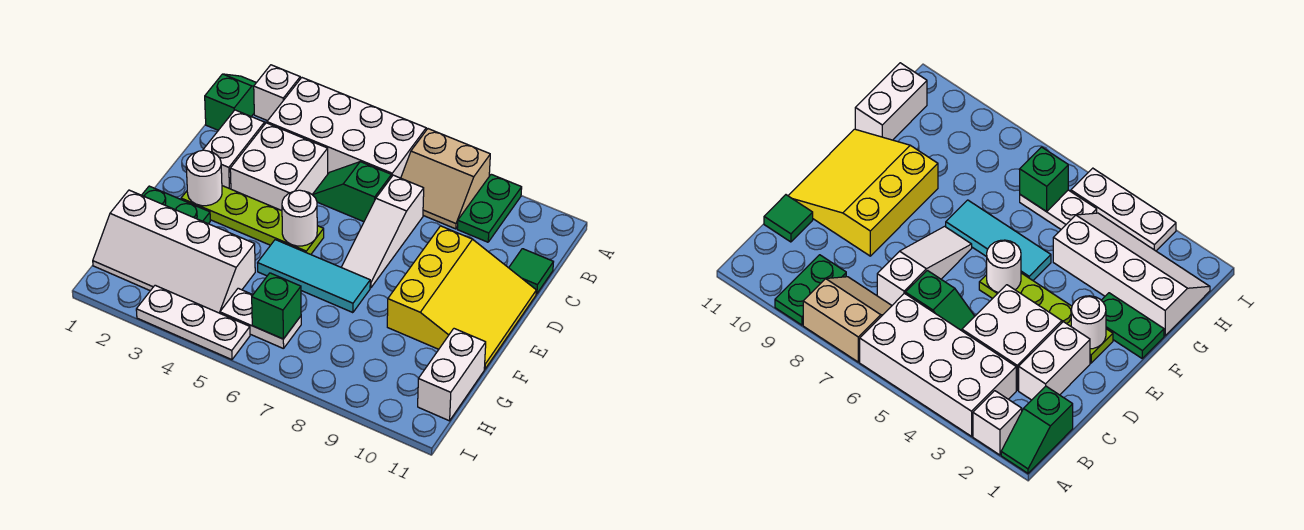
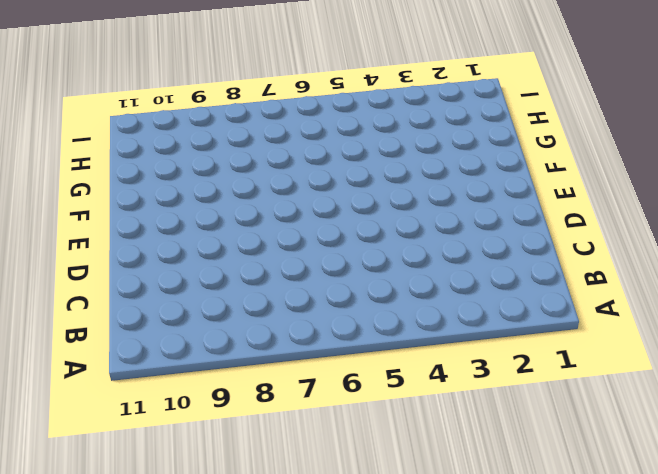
none -> green 1x2 slope [205,74,256,130]
none -> white 1x1 brick [254,65,300,121]
none -> white 2x4 brick [267,78,426,178]

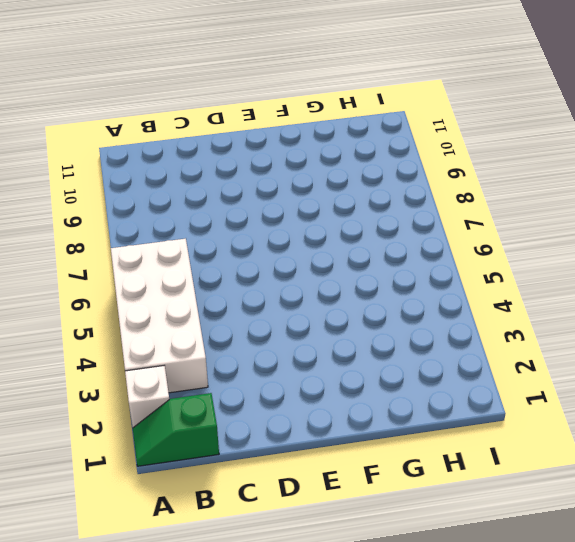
none -> tan 2x2 slope [401,129,490,229]
none -> green 1x2 plate [457,174,522,242]
none -> white 1x2 brick [203,110,265,189]

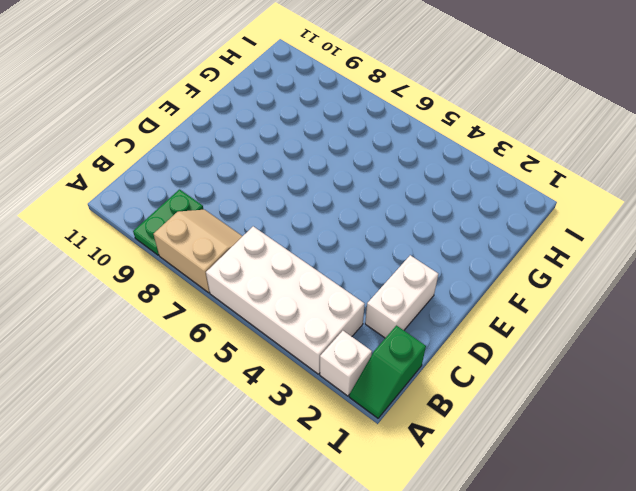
none -> white 2x2 brick [230,123,328,211]
none -> green 1x2 slope [312,162,391,222]
none -> white 1x3 slope [341,175,424,288]

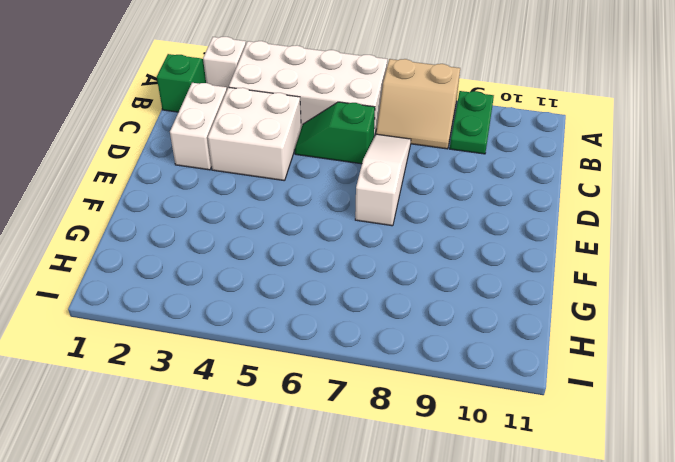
white 1x3 slope [355,134,411,226] -> white 1x3 slope turned to [341,175,424,288]
none -> green 1x1 tile [509,249,553,294]
none -> yellow 3x3 slope [387,226,536,369]
none -> lime 1x4 plate [181,186,324,254]

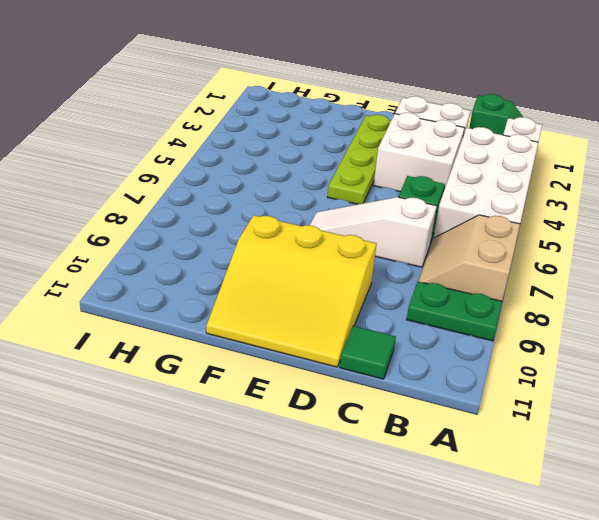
none -> green 1x2 plate [142,186,210,224]
none -> cyan 1x3 tile [258,240,370,313]
none -> white 2x4 slope [93,190,255,313]

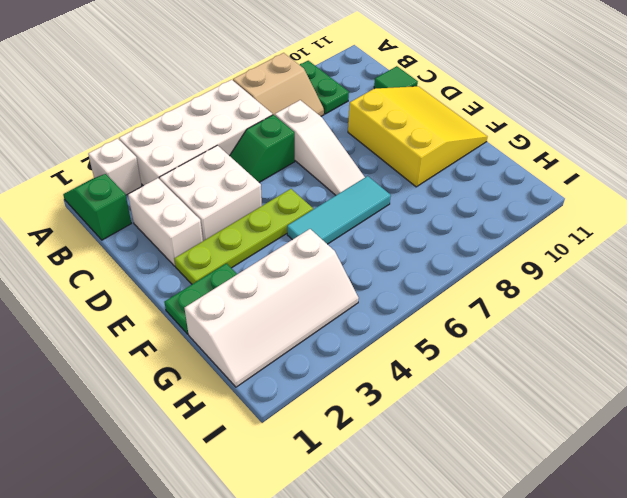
none -> white 1x2 brick [418,329,486,421]
none -> white 1x2 plate [220,288,301,349]
none -> white 1x3 plate [136,285,250,360]

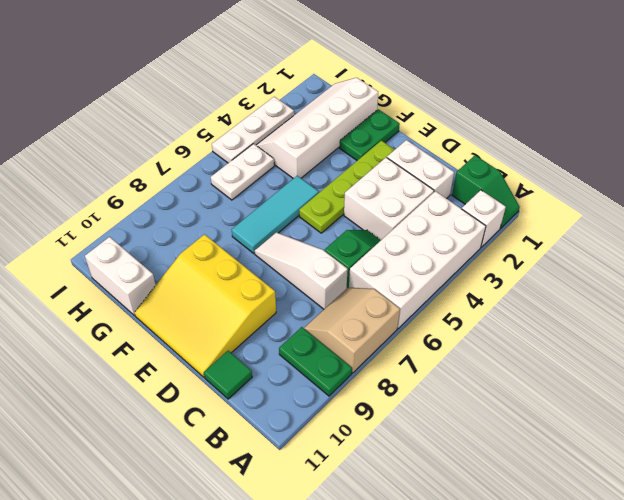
none -> white 1x1 round brick [186,150,222,206]
none -> white 1x1 round brick [282,190,317,246]
none -> green 1x1 brick [252,273,301,339]

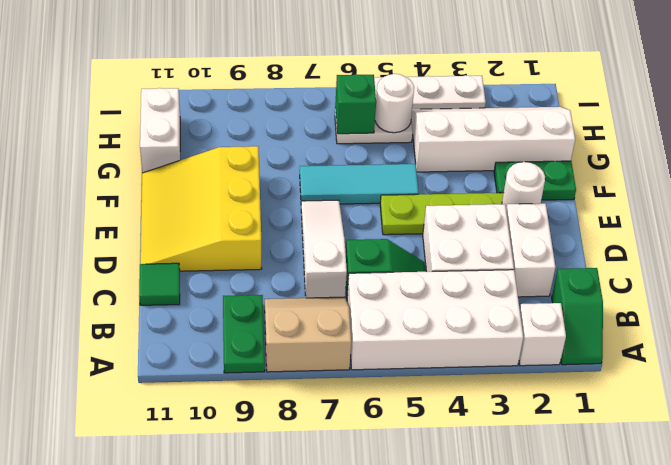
white 1x1 round brick [375,74,414,133] -> white 1x1 round brick moved to [282,190,317,246]

